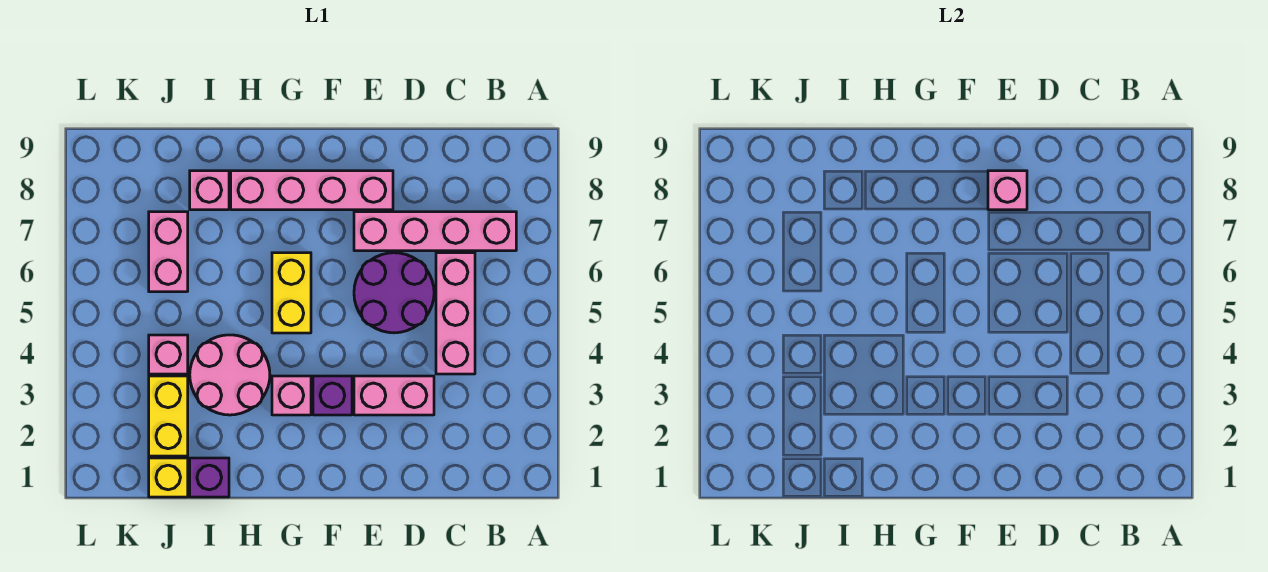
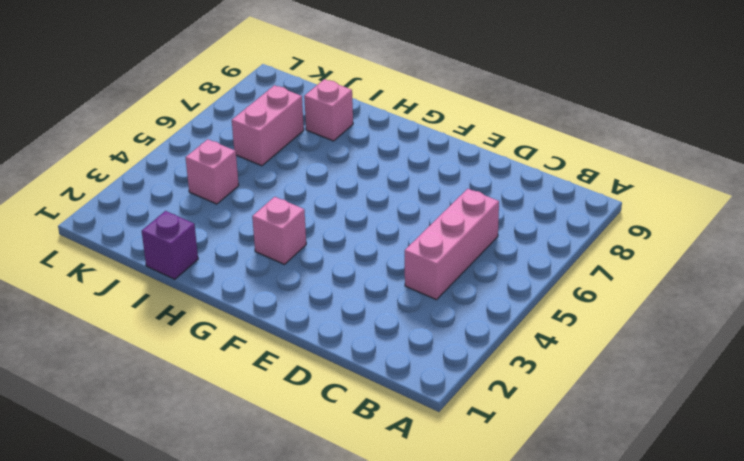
none -> pink 1x4 brick [354,212,516,251]
none -> pink 1x2 brick [354,376,434,415]
none -> purple 2x2 round brick [354,253,434,333]

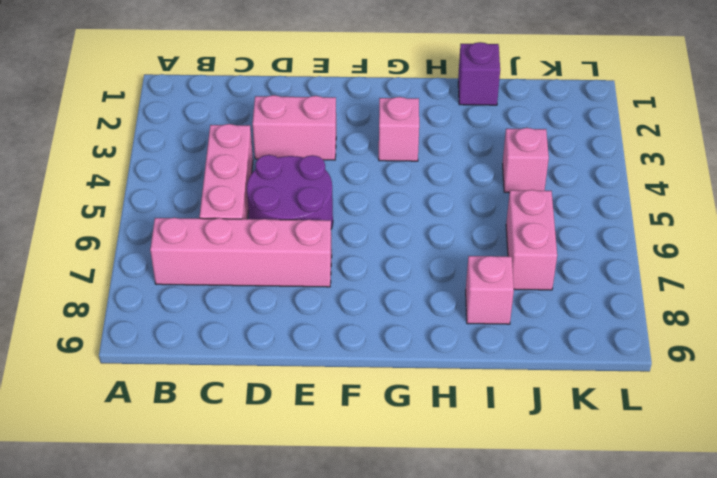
none -> pink 1x4 brick [231,171,393,210]
none -> purple 1x1 brick [313,376,352,415]
none -> yellow 1x2 brick [272,253,311,333]

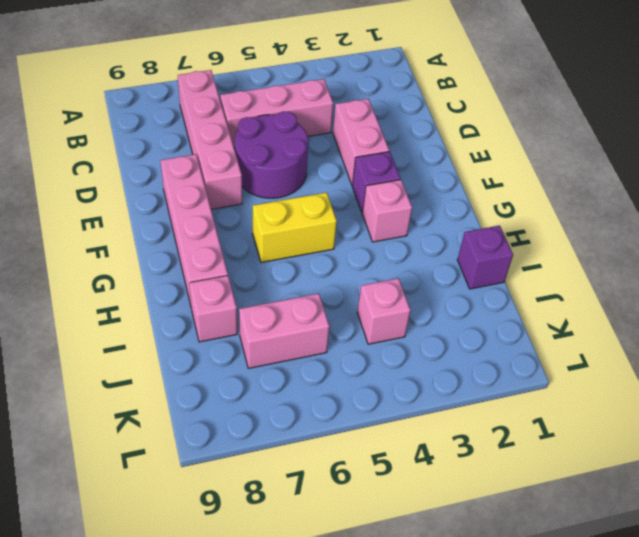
none -> pink 2x2 round brick [190,335,270,415]
none -> yellow 1x1 brick [149,458,188,497]
none -> yellow 1x2 brick [149,376,188,456]

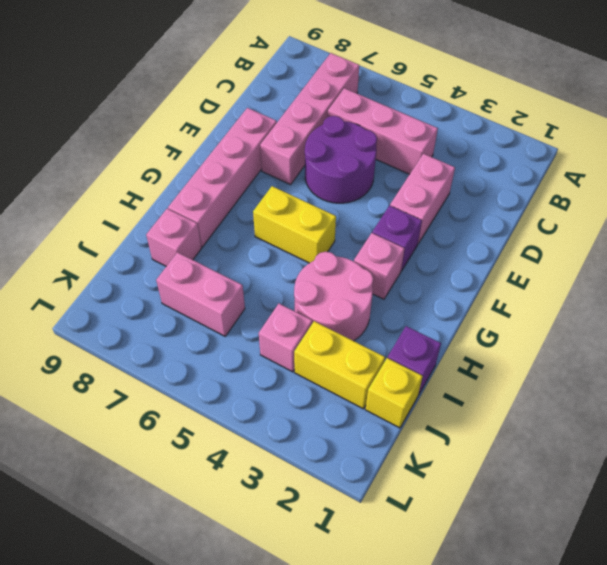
none -> pink 1x1 brick [988,171,1027,210]

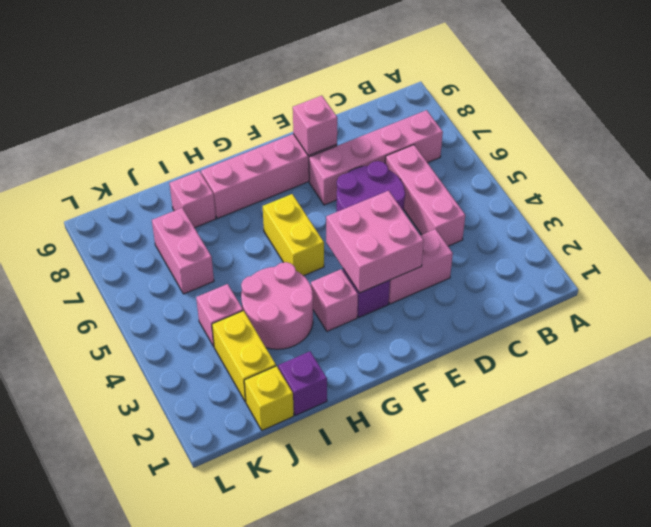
pink 2x2 brick [326,191,424,293] -> none

